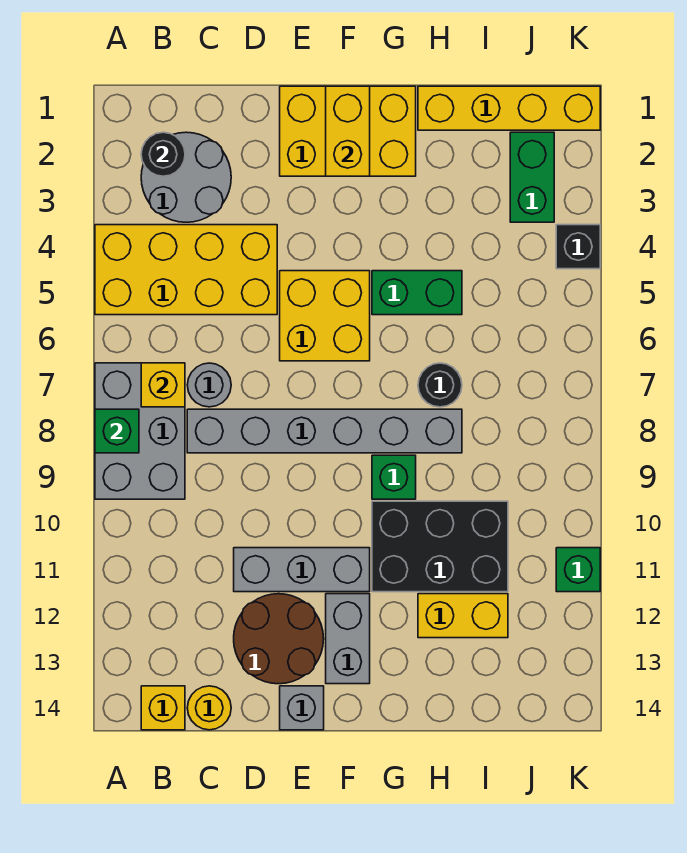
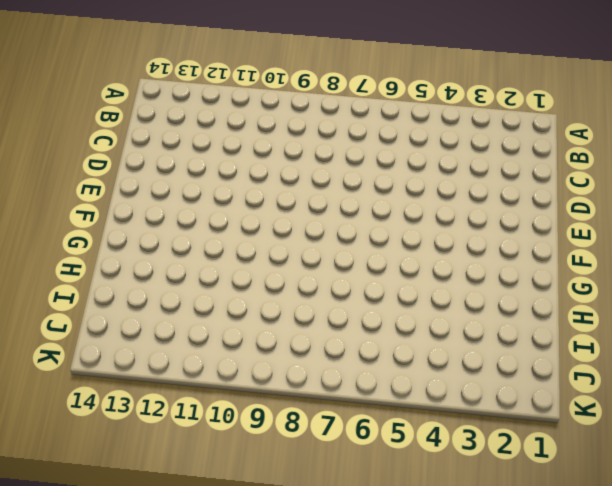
none -> yellow 2x4 brick [95,225,277,315]
none -> grey 2x3 brick [95,363,185,499]
none -> grey 2x2 round brick [141,132,231,222]

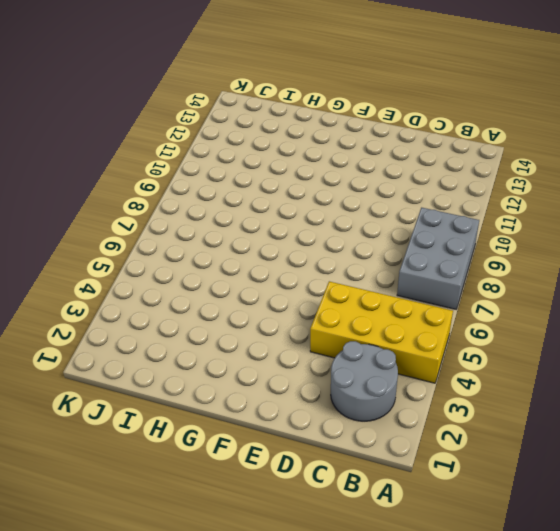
none -> yellow 1x1 brick [141,686,185,730]
none -> grey 1x1 round brick [187,363,231,407]
none -> grey 1x6 brick [187,409,462,453]

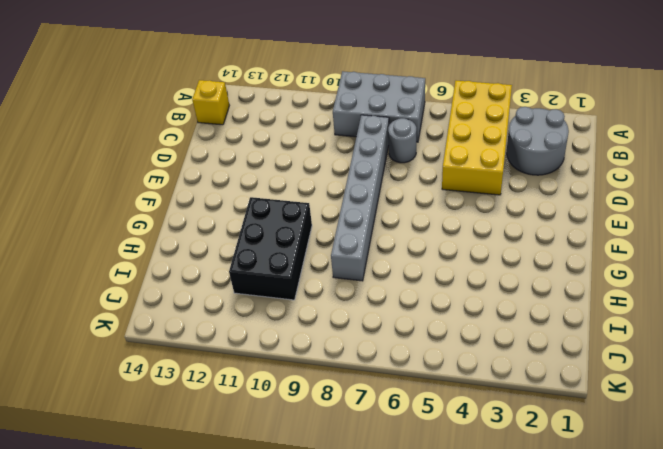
none -> yellow 1x1 round brick [187,686,231,730]
none -> grey 1x3 brick [234,548,370,592]
none -> brown 2x2 round brick [234,594,324,684]

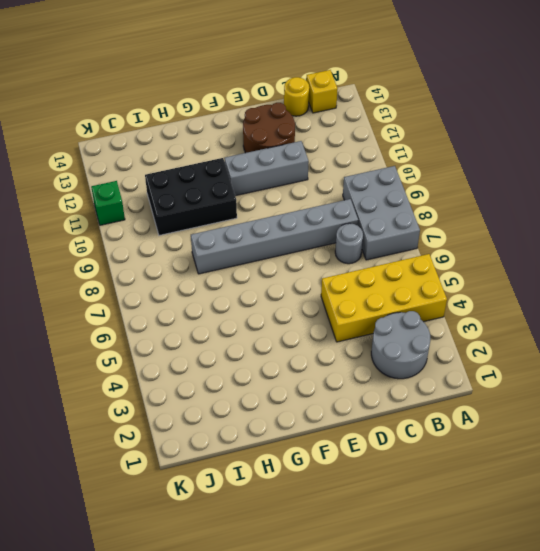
none -> yellow 2x3 brick [280,86,416,176]
none -> yellow 2x2 brick [280,271,370,361]
none -> grey 1x1 brick [280,686,324,730]

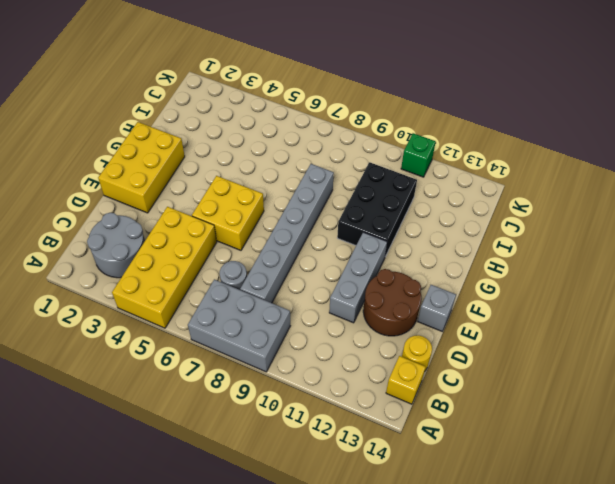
none -> grey 1x2 brick [326,594,370,684]
none -> green 1x2 brick [372,271,462,315]
none -> green 1x1 brick [372,455,416,499]

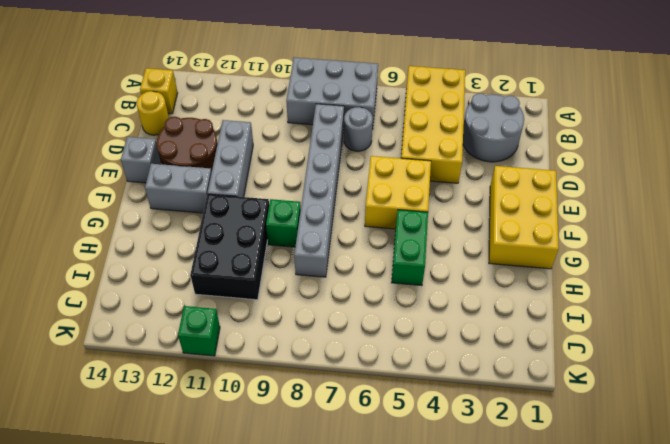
none -> yellow 1x4 brick [418,86,600,130]
none -> black 1x1 round brick [418,363,462,407]
none -> yellow 1x2 brick [418,594,508,638]

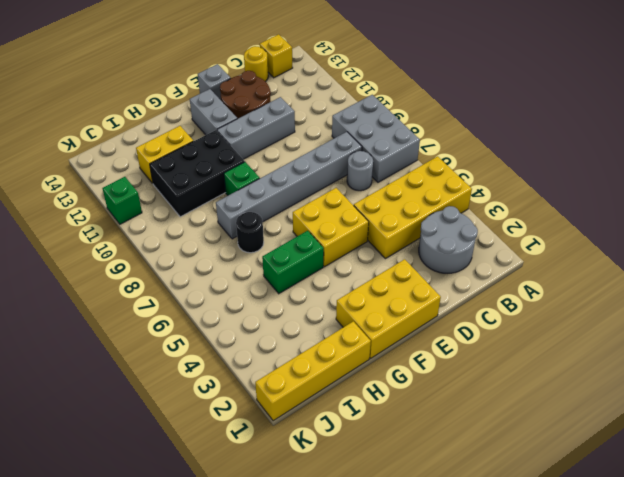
none -> green 1x2 brick [510,132,554,222]
none -> black 1x1 brick [556,225,600,269]
none -> green 1x1 brick [95,409,139,453]

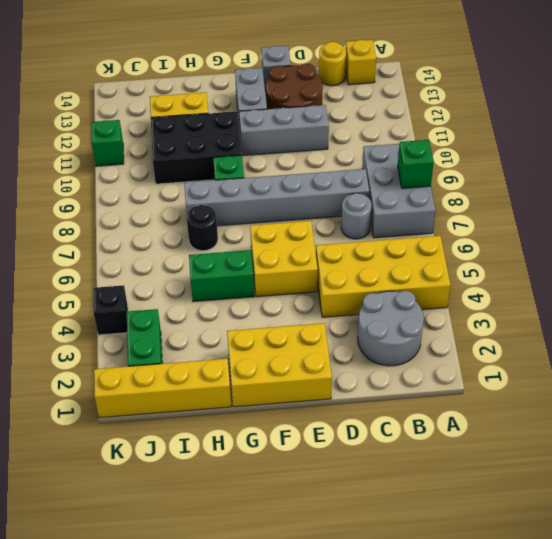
none -> black 1x1 round brick [141,132,185,176]
none -> yellow 1x1 brick [141,363,185,407]
none -> yellow 1x2 brick [326,86,370,176]

